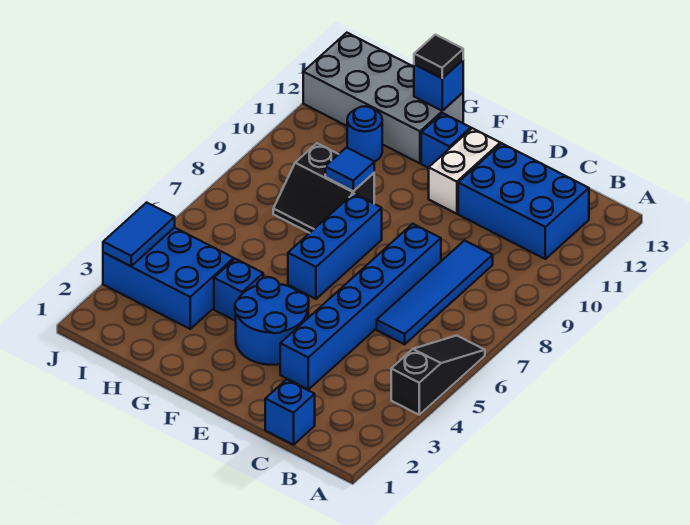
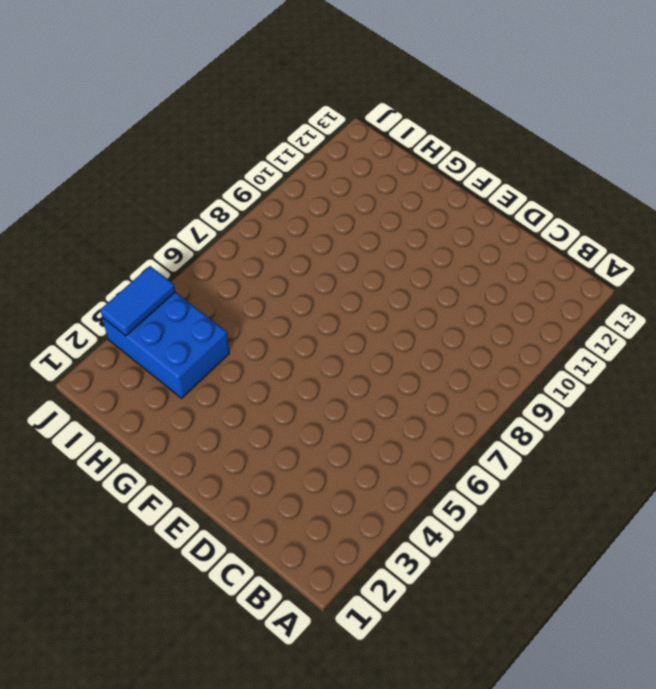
none -> black 1x3 slope [391,336,485,415]
none -> blue 2x3 brick [458,143,589,259]
none -> blue 1x1 brick [265,379,315,445]

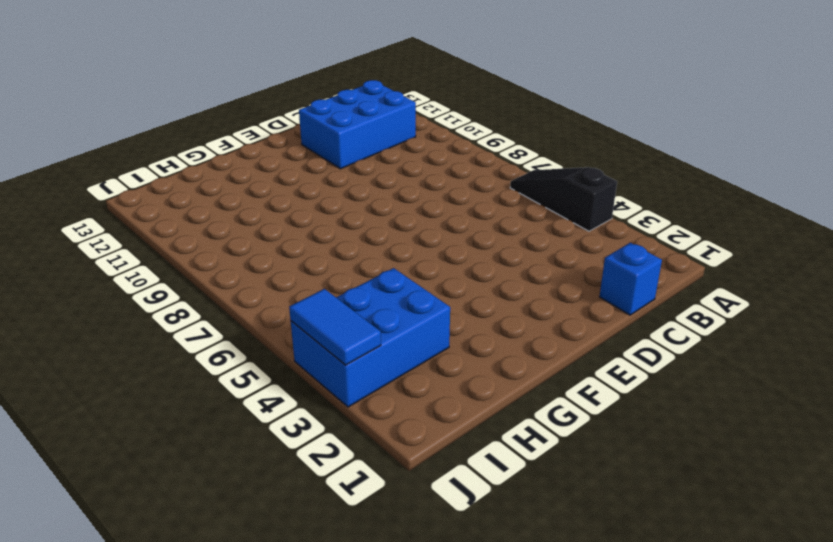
none -> blue 1x4 tile [377,240,493,344]
none -> blue 1x6 brick [280,224,441,389]
none -> blue 2x2 round brick [235,277,309,365]

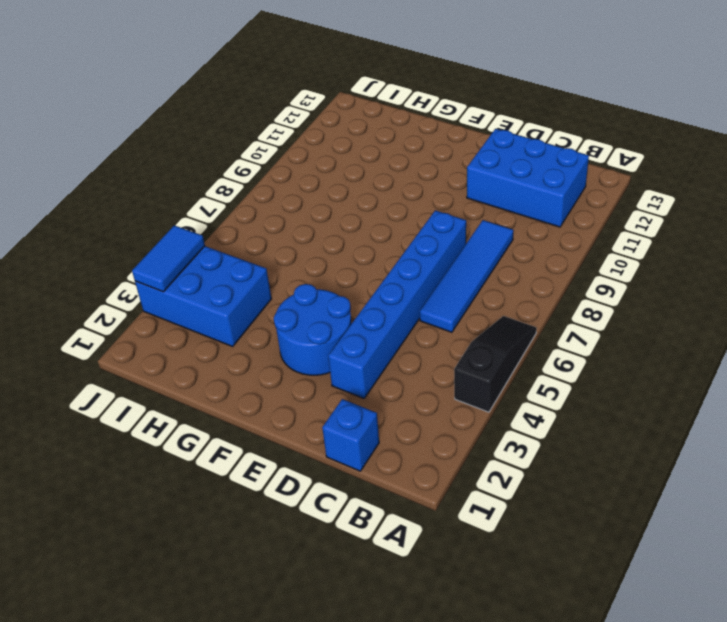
none -> white 1x2 brick [429,128,500,214]
none -> blue 1x3 brick [288,193,382,299]
none -> blue 1x1 brick [421,113,471,168]

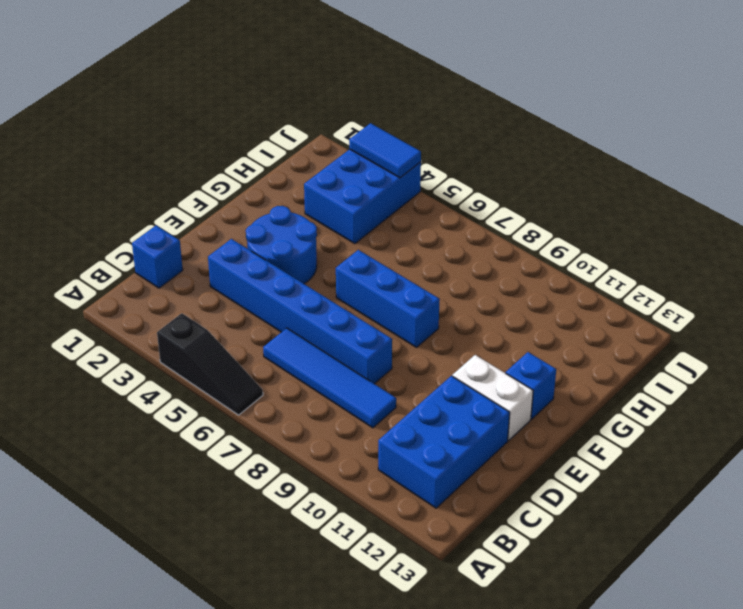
none -> blue 1x1 brick [214,259,263,321]
none -> black 2x2 slope [273,143,374,233]
none -> grey 2x4 brick [303,33,463,163]

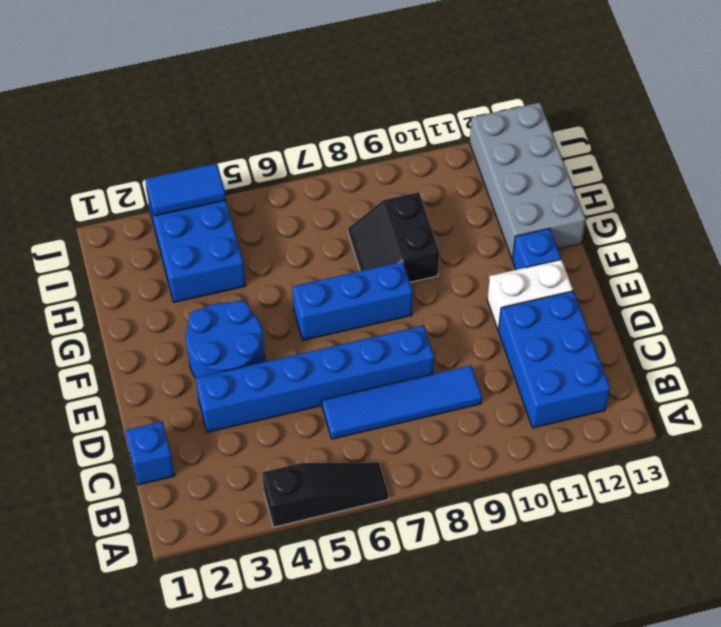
none -> blue 1x1 brick [214,259,263,321]
none -> blue 1x1 round brick [347,106,382,162]
none -> blue 1x1 tile [325,147,374,191]

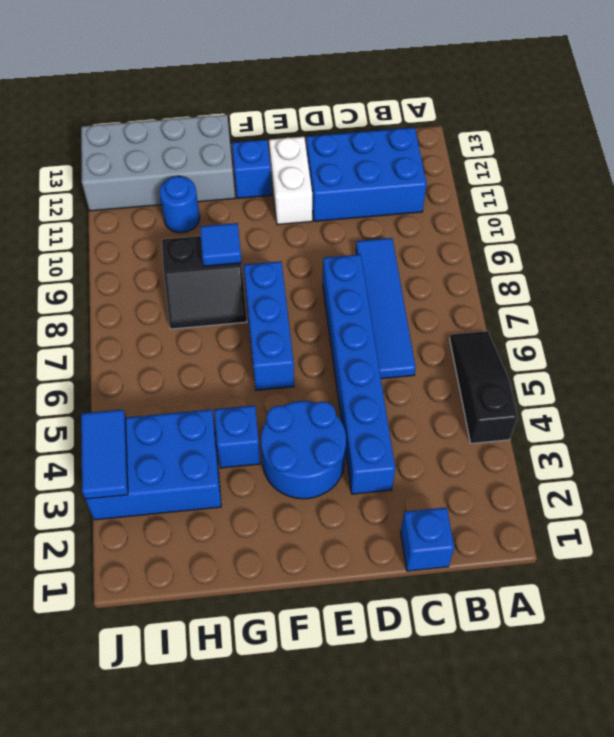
none -> blue 1x1 brick [414,60,463,111]
none -> black 1x1 tile [414,35,463,78]

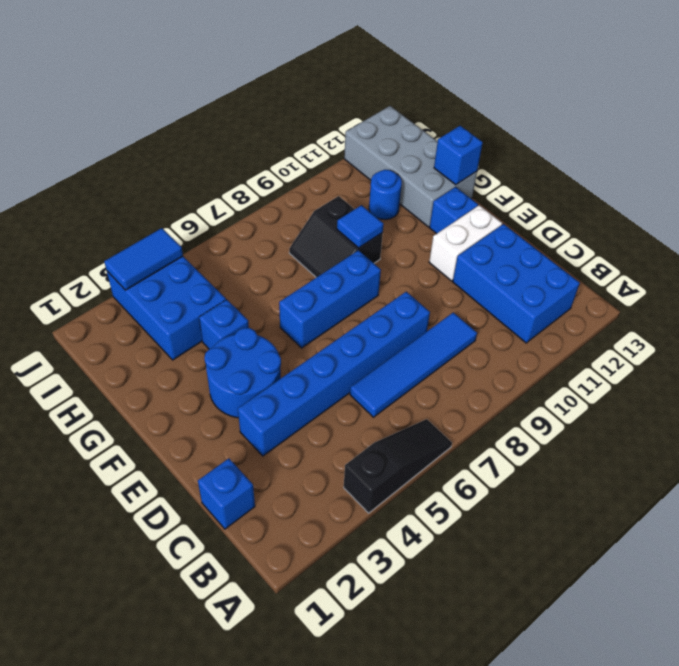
none -> black 1x1 tile [414,35,463,78]

